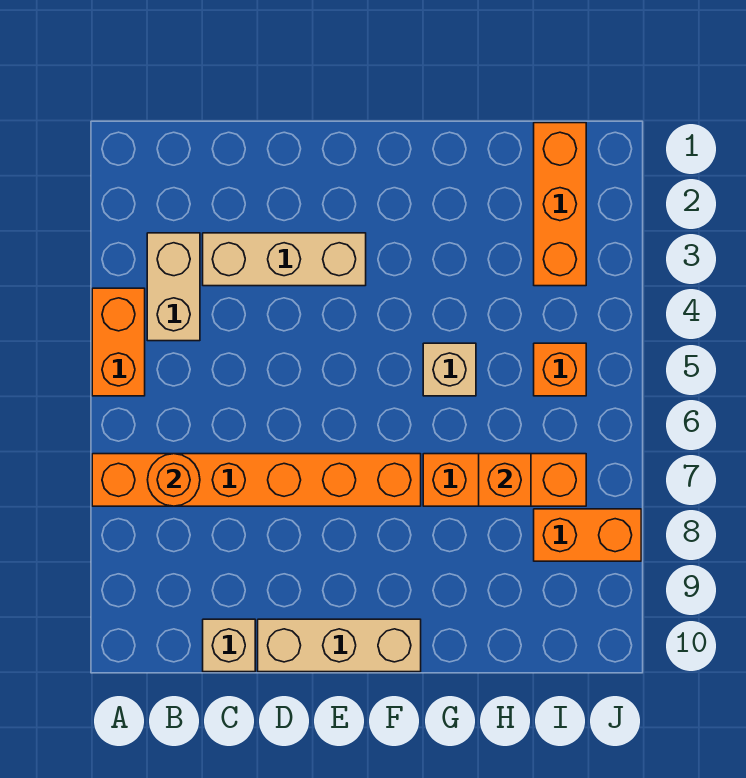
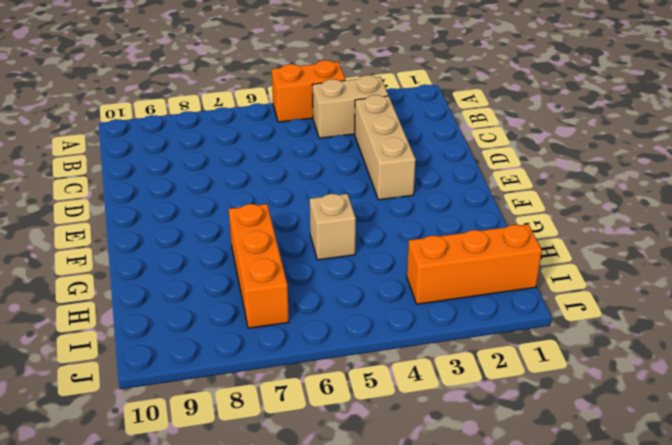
none -> orange 1x6 brick [92,454,421,506]
none -> tan 1x1 brick [203,619,255,672]
none -> tan 1x3 brick [258,619,421,672]

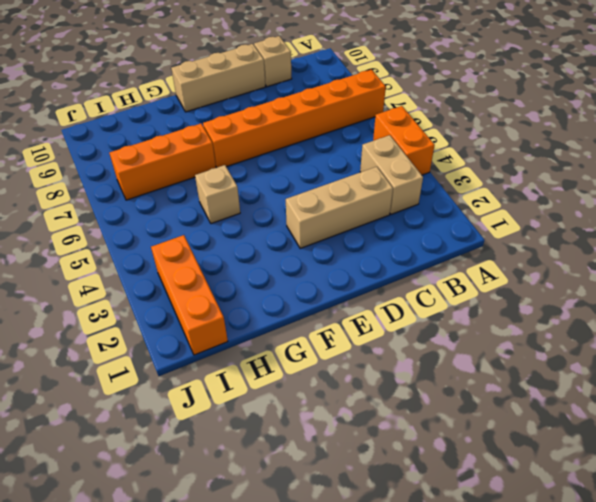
none -> orange 1x1 brick [534,343,586,396]
none -> orange 1x2 brick [534,509,641,561]
none -> orange 1x1 round brick [148,454,200,506]

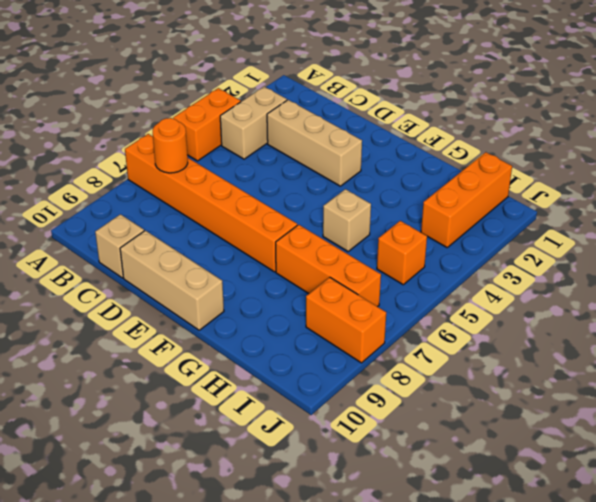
none -> orange 1x1 brick [479,454,531,506]

